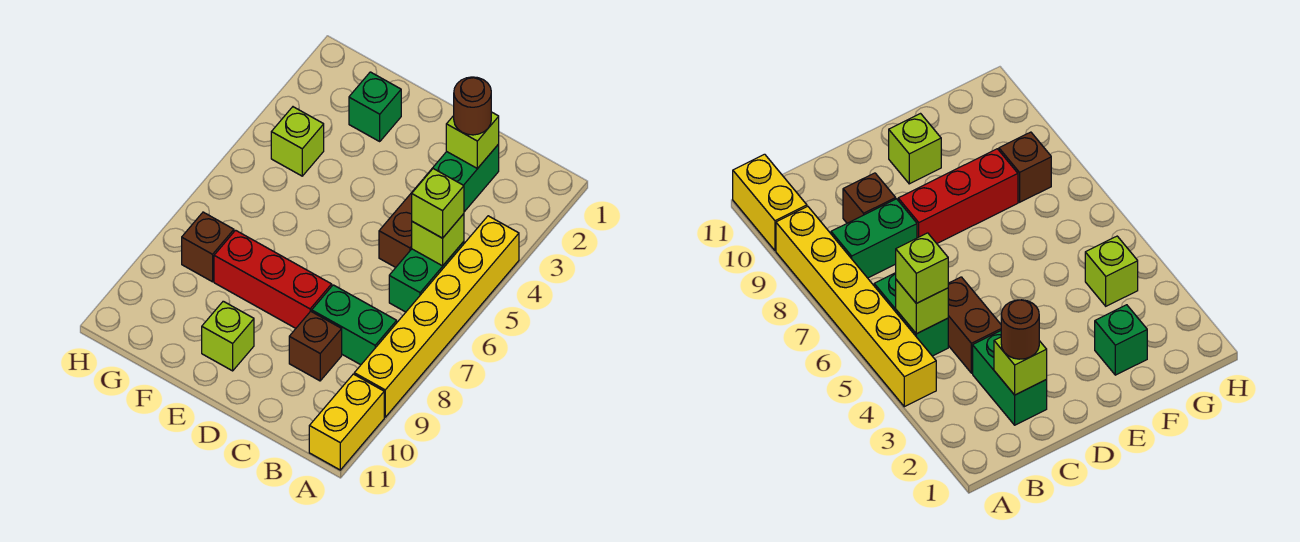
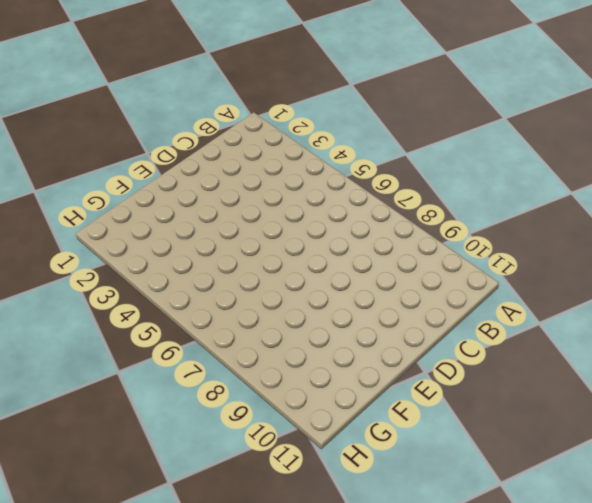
none -> yellow 1x6 brick [354,216,519,417]
none -> yellow 1x2 brick [309,374,384,470]
none -> green 1x2 brick [389,242,464,312]

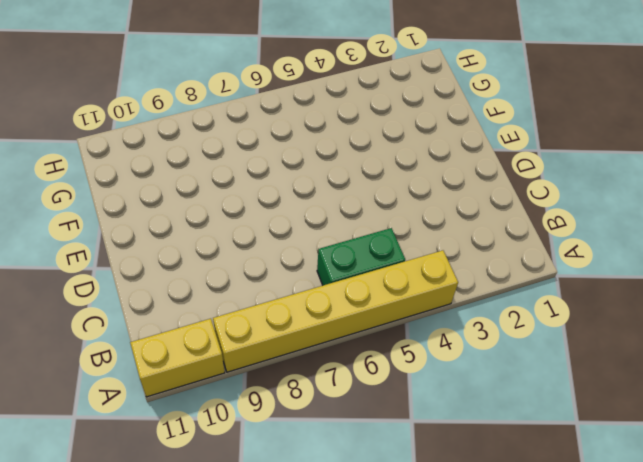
none -> green 1x2 brick [312,285,397,365]
none -> green 1x2 brick [424,144,499,212]
none -> brown 1x2 brick [379,180,423,267]

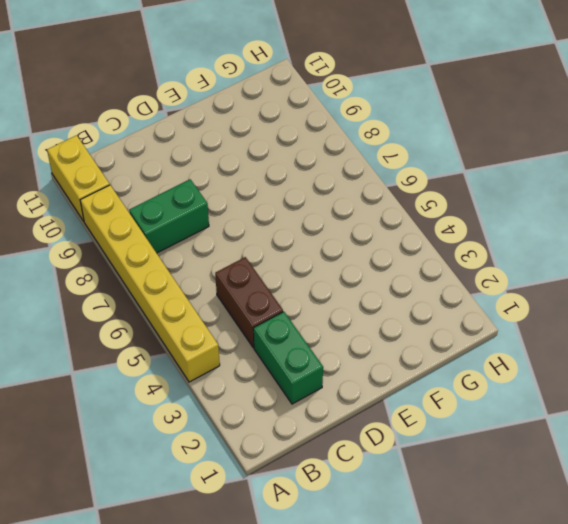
none -> green 1x2 brick [389,242,464,312]
none -> brown 1x1 brick [289,311,342,381]
none -> red 1x3 brick [214,230,332,328]

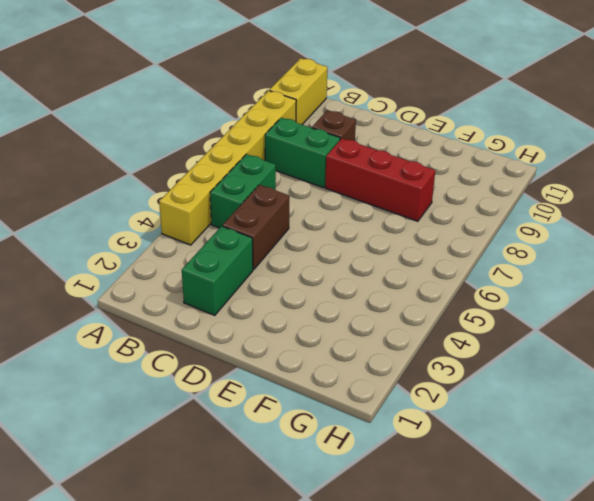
none -> lime 1x1 brick [202,301,254,371]
none -> green 1x1 brick [349,72,401,141]
none -> lime 1x1 brick [271,107,324,176]

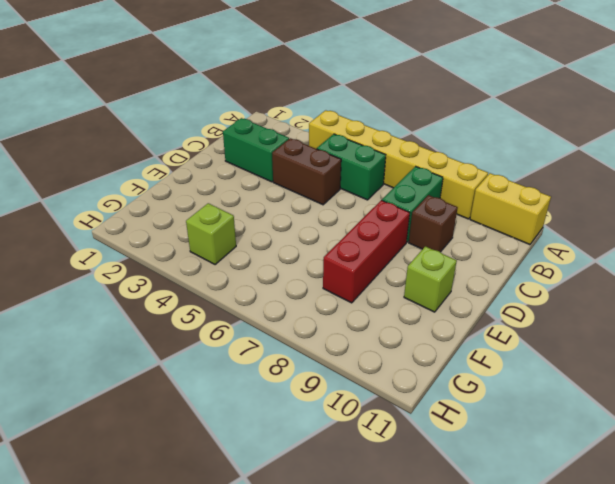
none -> green 1x1 brick [349,72,401,141]
none -> brown 1x1 brick [182,212,234,282]
none -> lime 1x1 brick [412,214,464,266]

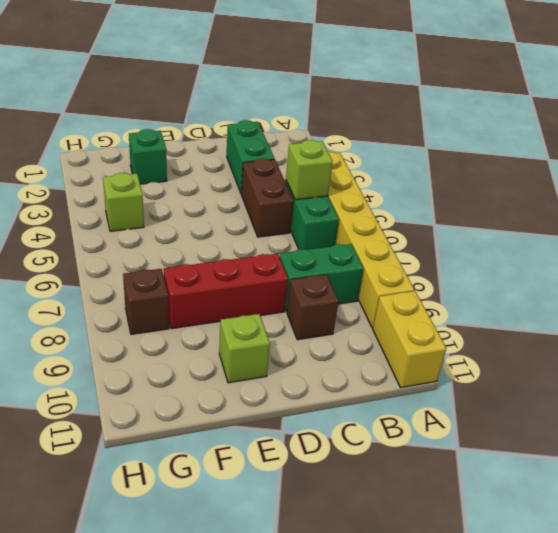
none -> lime 1x1 brick [446,112,499,169]
none -> lime 1x1 brick [412,169,464,238]
none -> brown 1x1 round brick [454,77,491,135]

